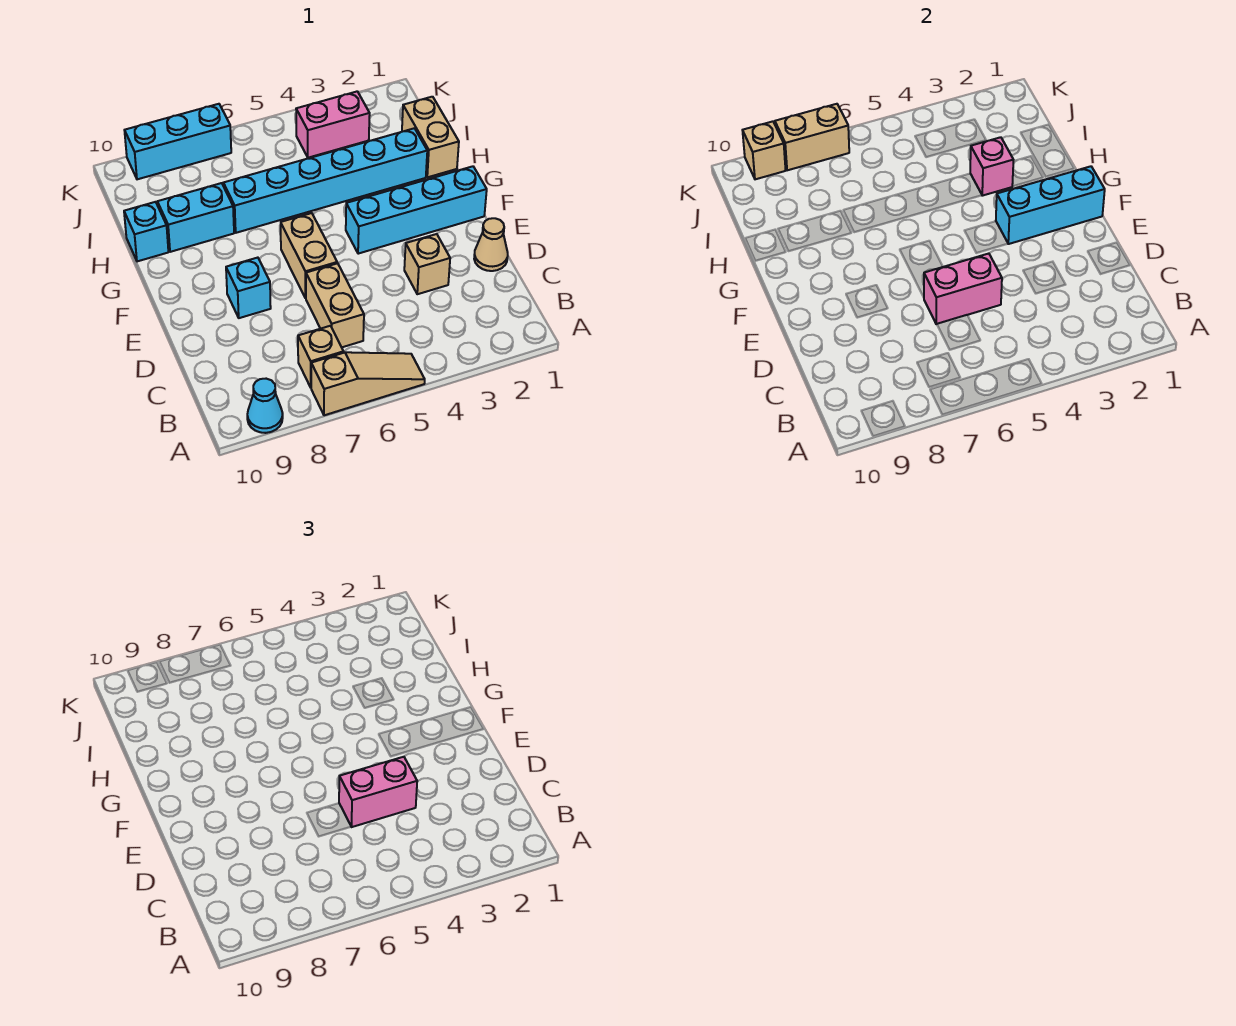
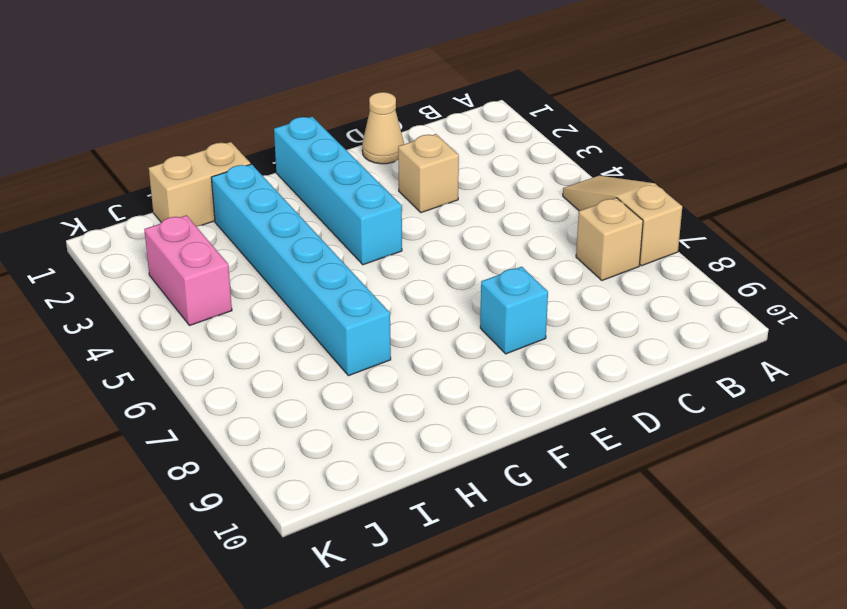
none -> cyan 1x1 cone [247,379,283,433]
none -> tan 1x2 brick [306,263,364,347]
none -> tan 1x2 brick [281,213,337,298]

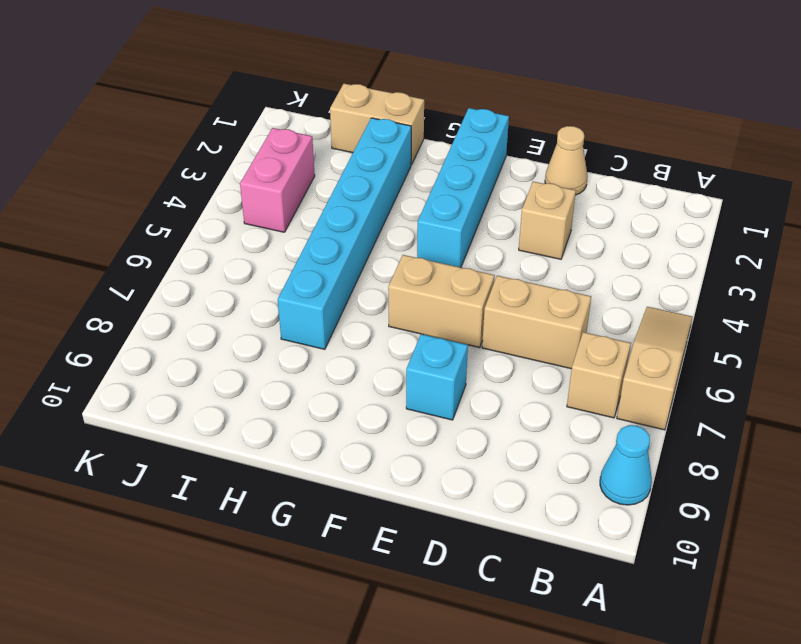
none -> cyan 1x2 brick [157,183,234,252]
none -> cyan 1x1 brick [124,202,168,261]
none -> cyan 1x3 brick [125,104,231,179]

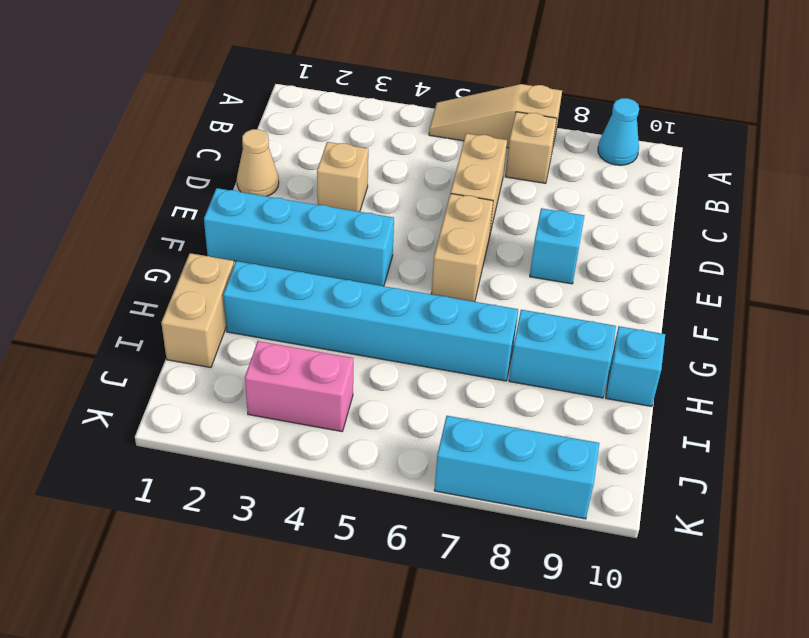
none -> pink 1x2 brick [924,254,1002,324]
none -> cyan 1x3 brick [996,166,1105,244]
none -> pink 1x1 brick [970,137,1013,196]

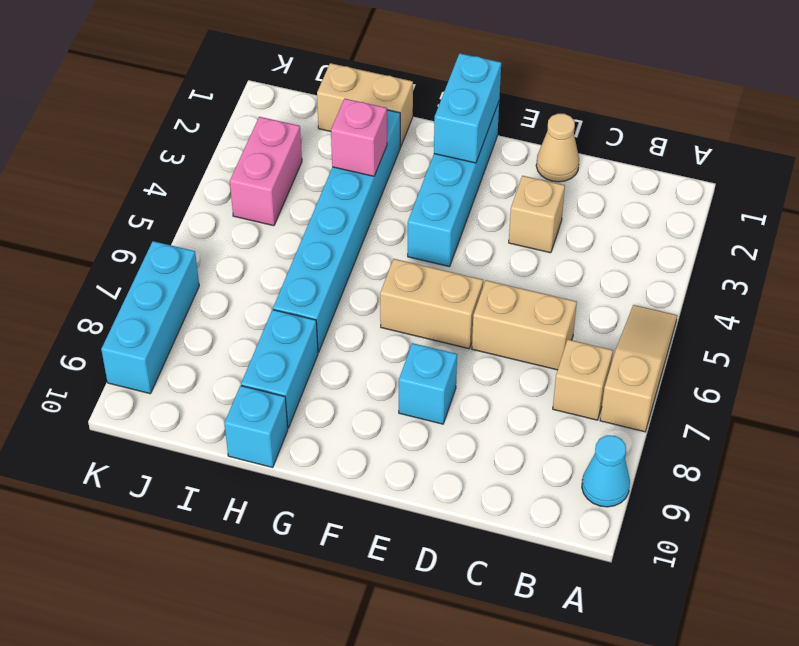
cyan 1x2 brick [434,53,501,163] -> cyan 1x3 brick [996,166,1105,244]
none -> pink 1x2 brick [924,254,1002,324]
none -> tan 1x2 brick [775,104,849,170]
none -> tan 1x1 brick [743,121,786,179]

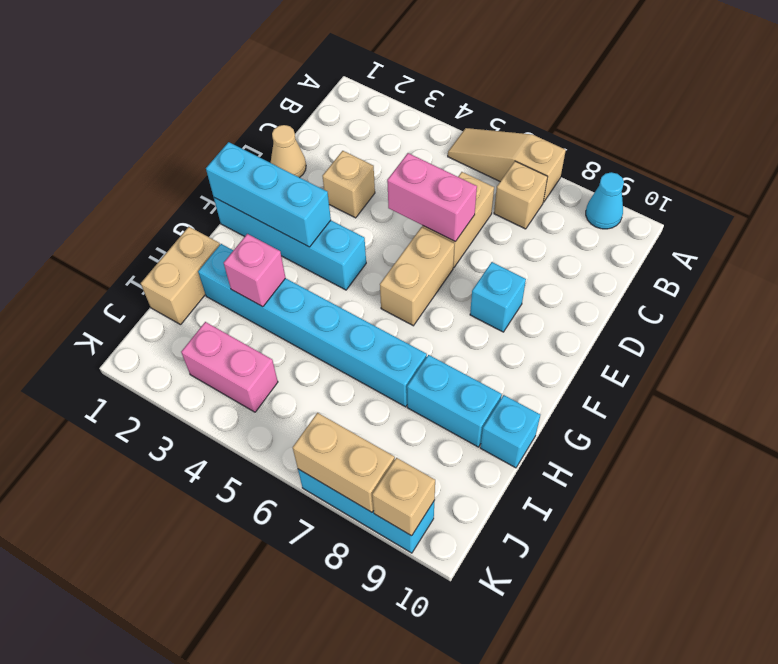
none -> pink 1x2 brick [339,757,417,827]

